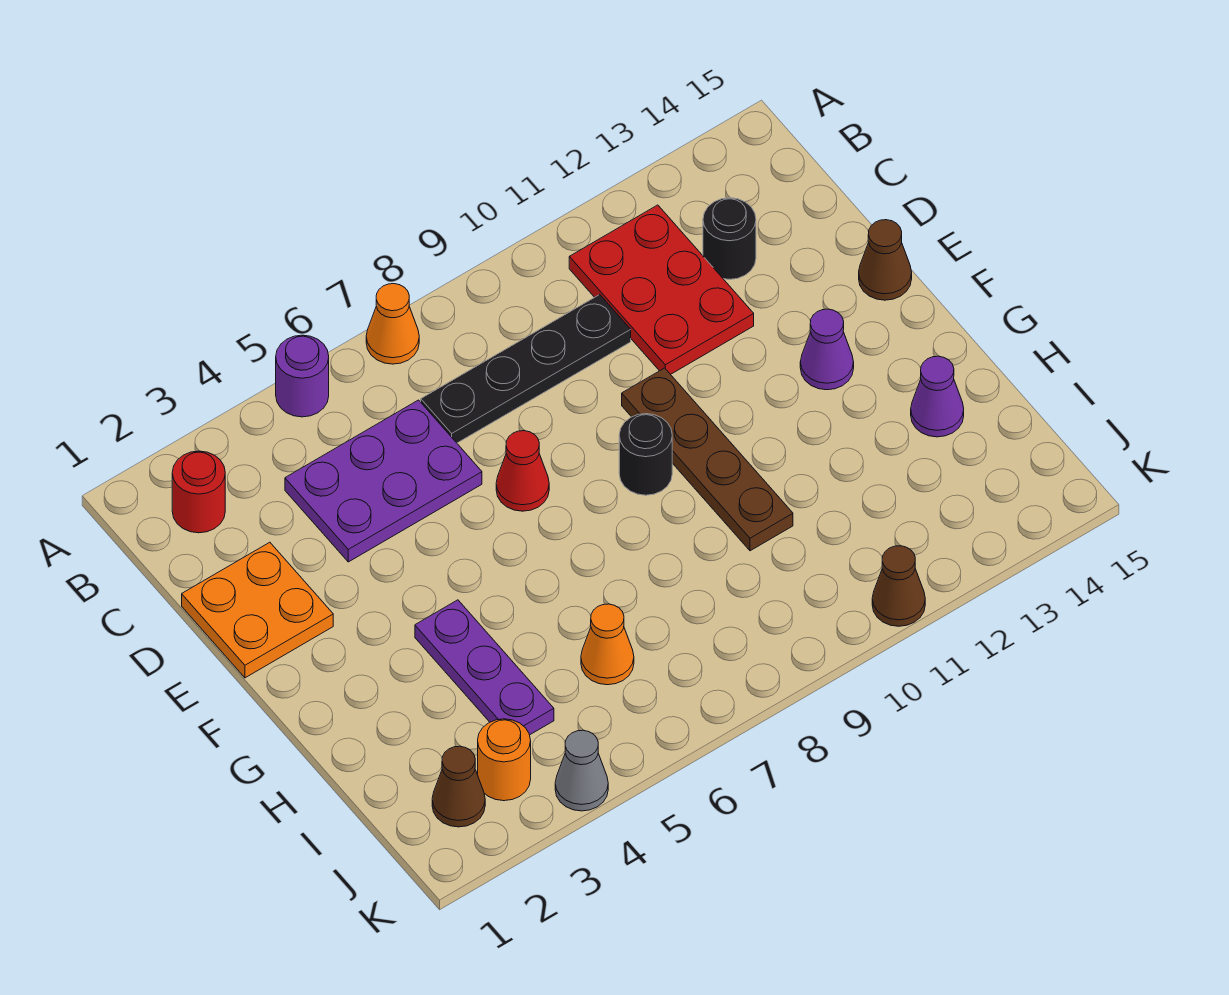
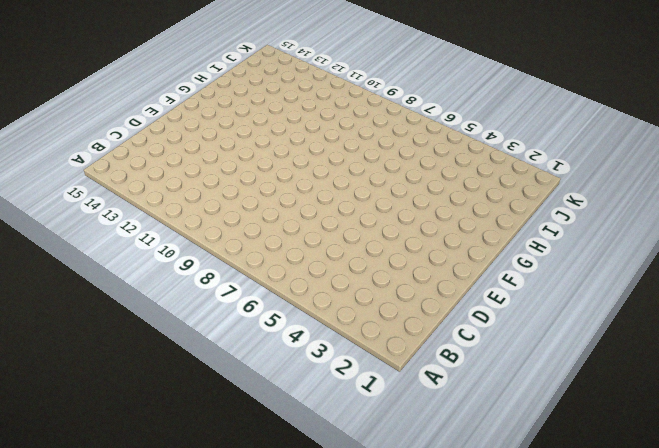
none -> purple 1x1 round brick [276,335,329,417]
none -> orange 1x1 cone [366,284,419,364]
none -> red 1x1 round brick [172,451,225,533]

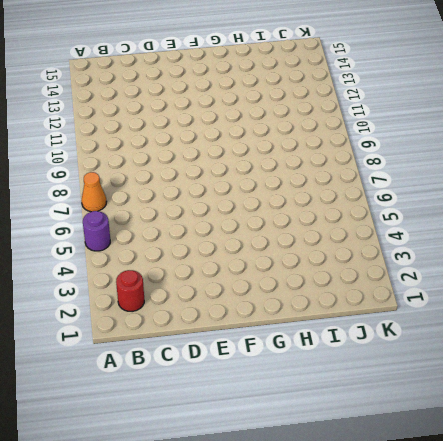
none -> red 2x3 plate [569,205,754,374]
none -> purple 2x3 plate [285,400,482,562]
none -> black 1x4 plate [421,295,631,443]

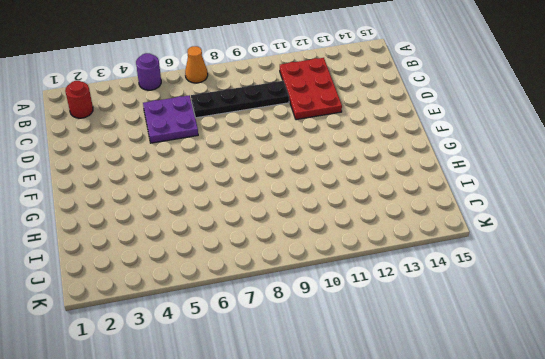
purple 2x2 plate [143,95,198,143] -> purple 2x3 plate [285,400,482,562]
none -> black 1x1 round brick [703,198,756,279]
none -> orange 2x2 plate [182,542,333,678]
none -> red 1x1 cone [496,431,549,511]

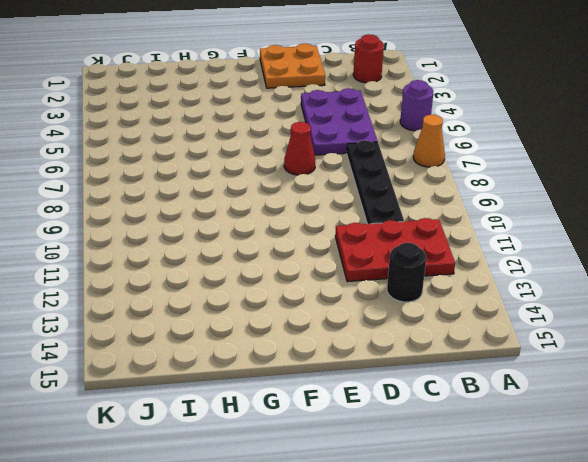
none -> brown 1x4 plate [622,368,793,551]
none -> brown 1x1 cone [859,220,912,300]
none -> black 1x1 round brick [619,414,672,495]

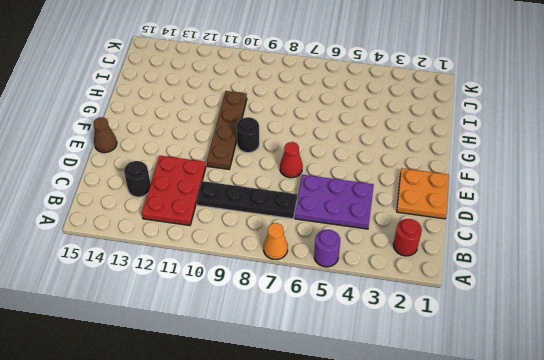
none -> purple 1x1 cone [800,309,854,390]
none -> purple 1x3 plate [415,600,554,735]
none -> purple 1x1 cone [911,356,964,437]

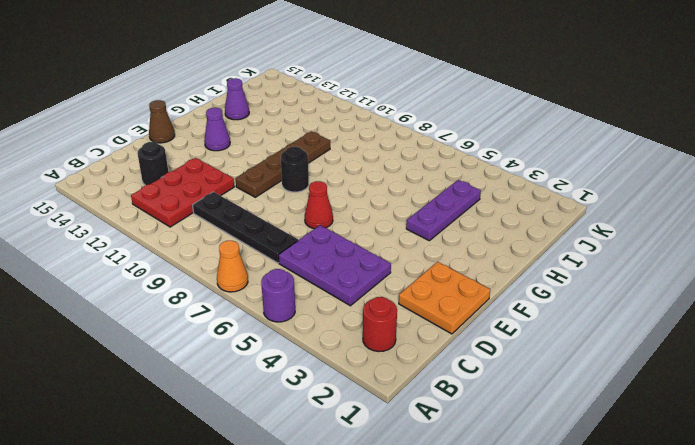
none -> orange 1x1 cone [581,604,634,685]
none -> brown 1x1 cone [432,746,485,827]
none -> orange 1x1 round brick [478,719,531,801]

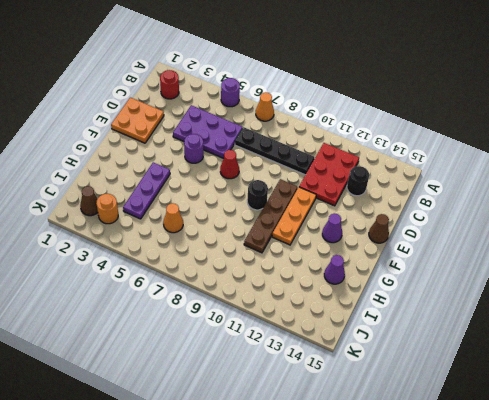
purple 1x1 round brick [184,134,203,163] -> none
orange 1x3 plate [272,187,316,245] -> none
none -> grey 1x1 cone [555,730,608,811]
none -> brown 1x1 cone [872,546,925,626]

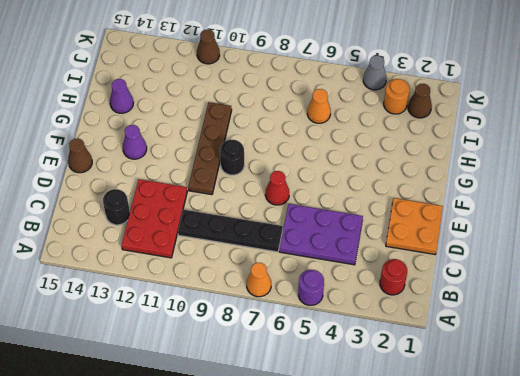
none -> purple 1x3 plate [415,600,554,735]

